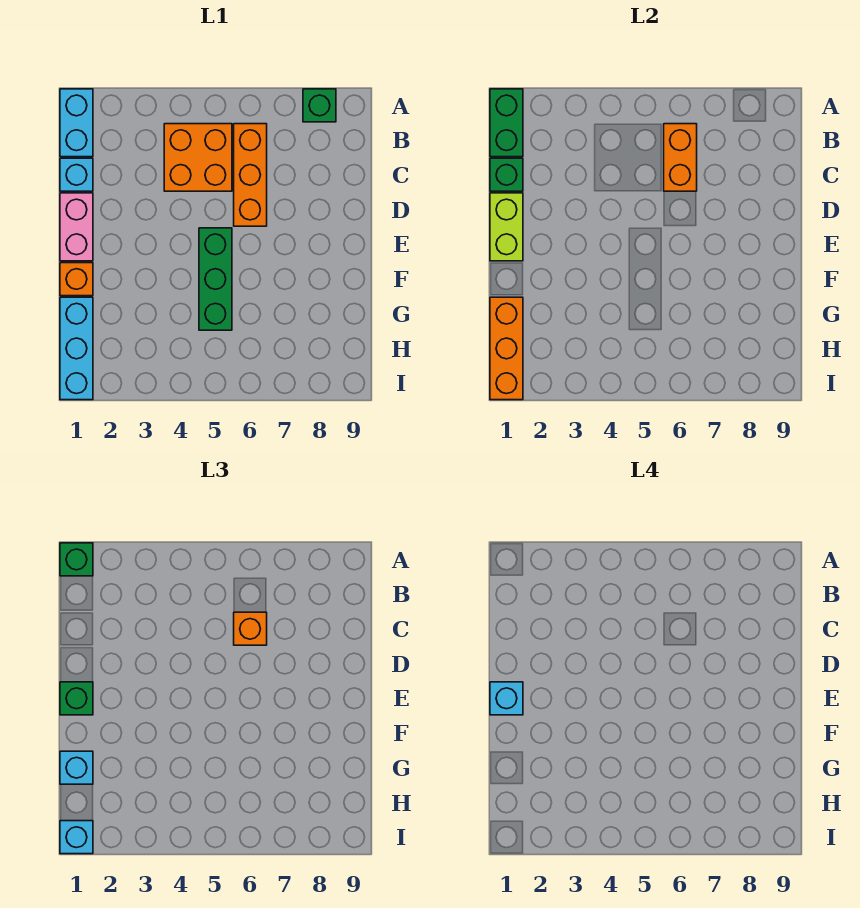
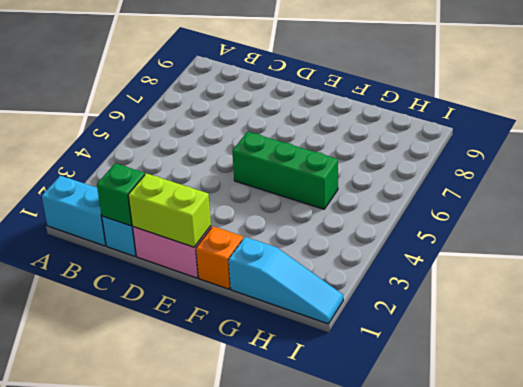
cyan 1x3 slope [229,237,343,324] -> cyan 1x3 brick [60,297,93,400]
none -> green 1x1 brick [303,89,336,122]
none -> orange 2x2 brick [164,124,232,191]
none -> orange 1x3 brick [234,124,267,226]

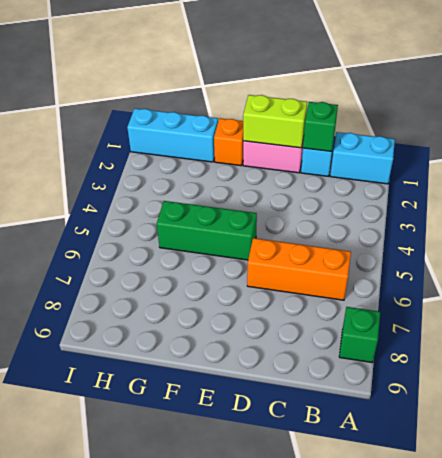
none -> orange 2x2 brick [164,124,232,191]
none -> green 1x2 brick [490,89,523,157]
none -> orange 1x2 brick [664,124,697,191]

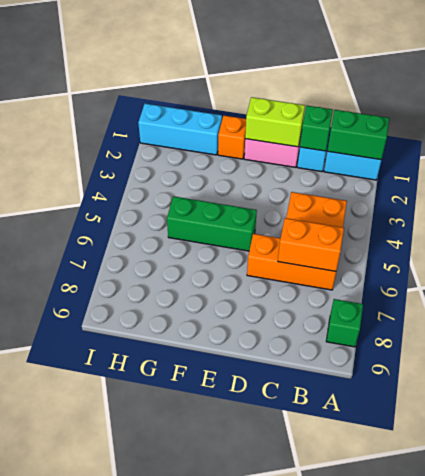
none -> orange 1x3 brick [490,297,523,400]
none -> green 1x1 brick [60,543,93,576]
none -> orange 1x1 brick [234,612,267,645]

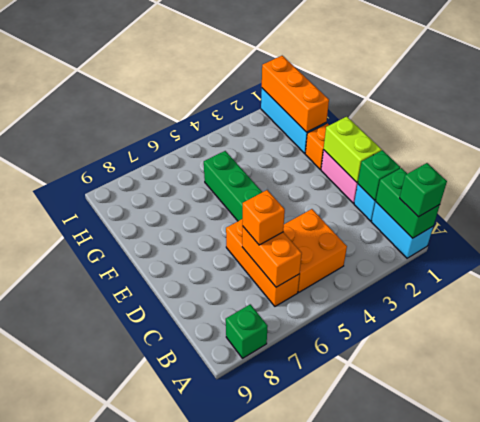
none -> green 1x1 brick [60,682,93,715]
none -> cyan 1x1 brick [60,751,93,784]
none -> cyan 1x1 brick [60,821,93,854]

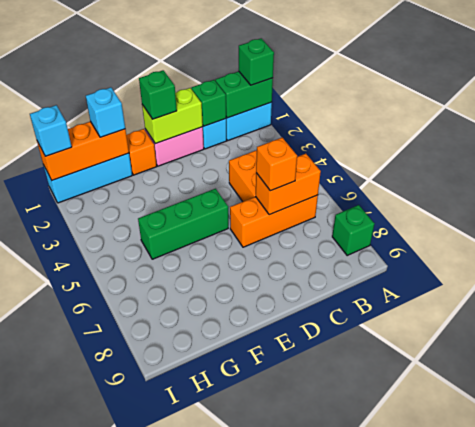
none -> cyan 1x1 brick [490,682,523,715]

